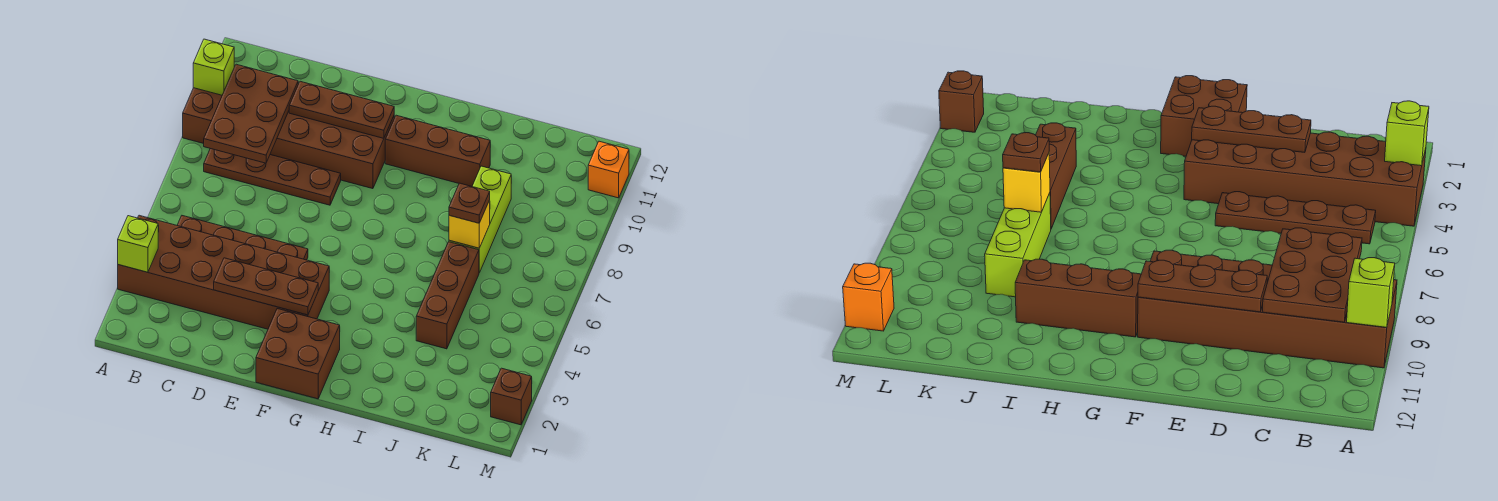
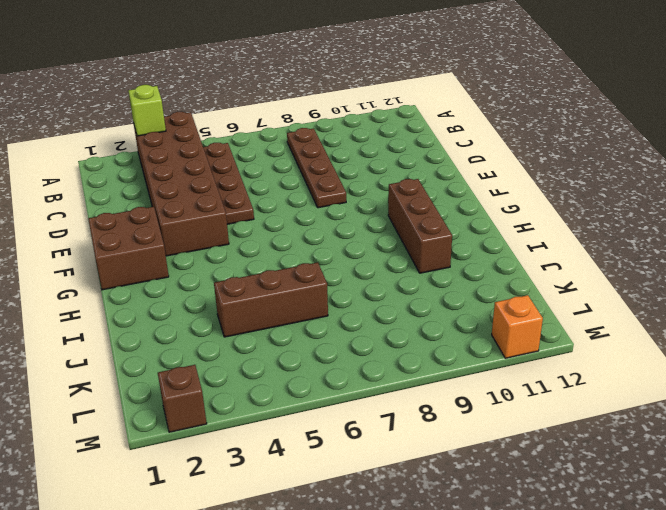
none -> brown 2x6 brick [183,88,395,189]
none -> lime 1x3 brick [449,166,511,273]
none -> lime 1x1 brick [193,39,234,95]

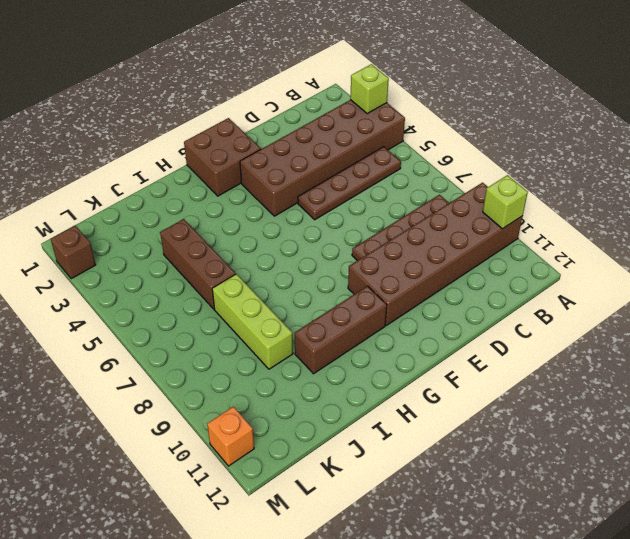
none -> brown 2x3 plate [204,64,298,163]
none -> brown 1x3 plate [214,258,318,315]
none -> brown 1x3 plate [289,81,394,138]

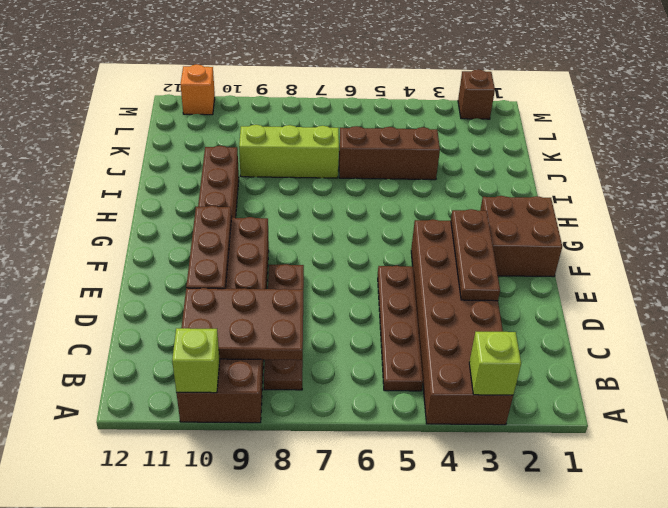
none -> yellow 1x1 brick [449,201,490,248]
none -> brown 1x1 plate [449,183,490,223]

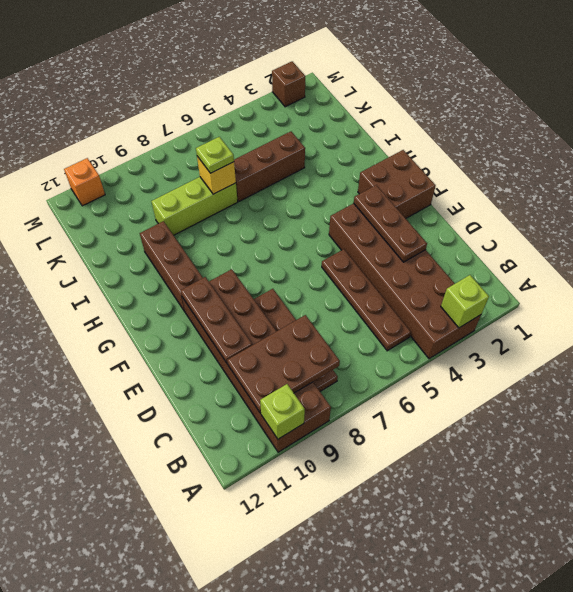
lime 1x1 plate [196,137,234,173] -> brown 1x1 plate [449,183,490,223]

